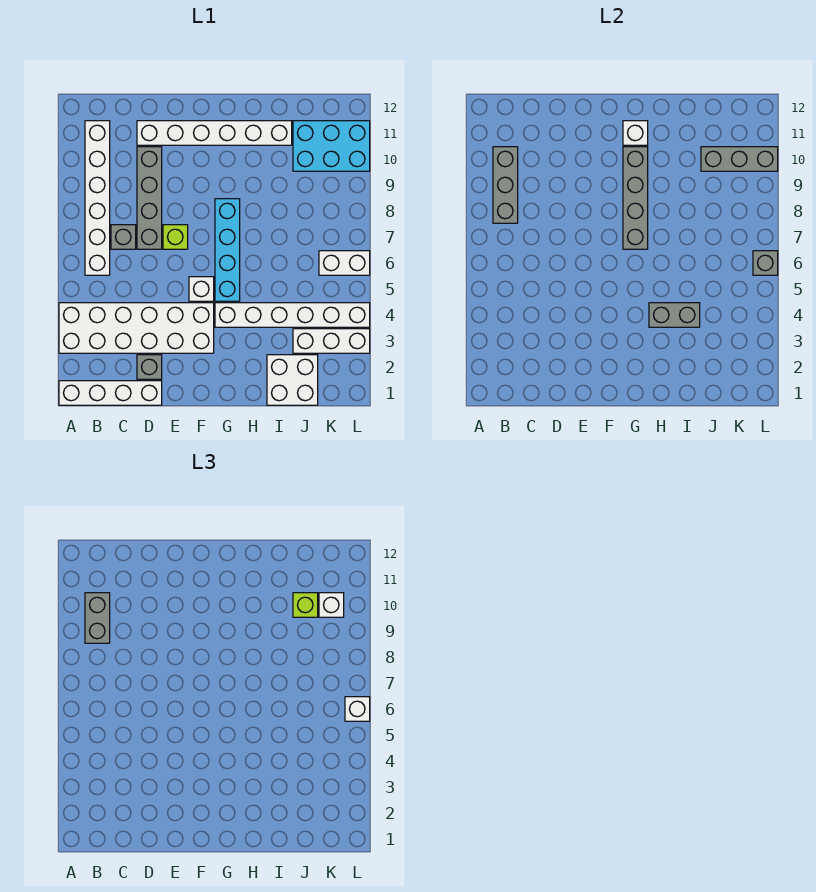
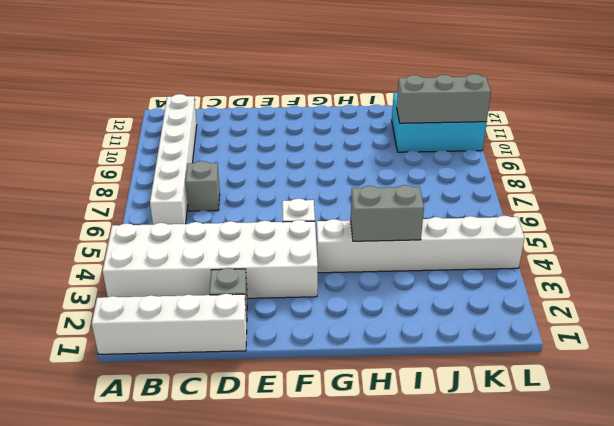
none -> grey 1x4 brick [137,147,162,249]
none -> white 1x6 brick [137,121,292,145]
none -> lime 1x1 brick [163,225,188,249]

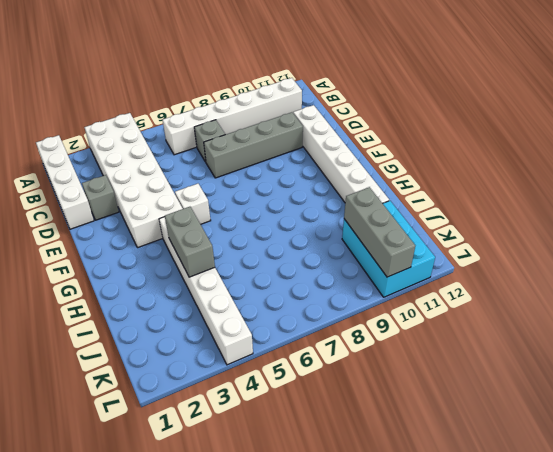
none -> lime 1x1 brick [163,225,188,249]
none -> cyan 1x4 brick [215,199,240,301]
none -> white 2x2 brick [267,355,318,405]

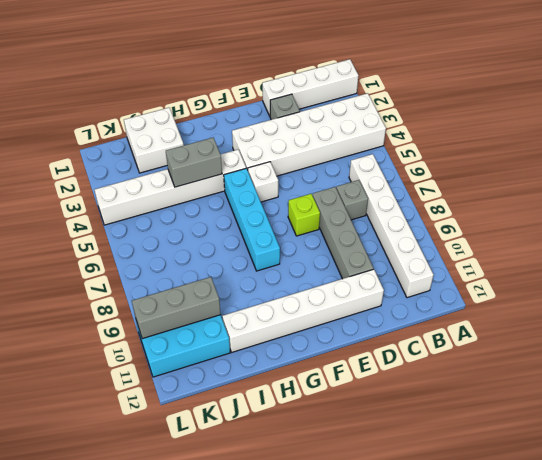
none -> white 1x3 brick [293,329,370,353]
none -> white 1x2 brick [319,251,370,275]
none -> grey 1x3 brick [493,147,518,223]

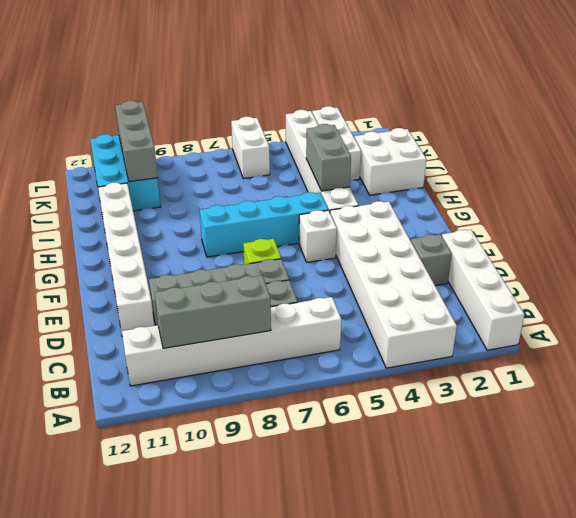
none -> grey 1x4 brick [623,147,648,249]
none -> white 1x1 brick [623,121,648,145]
none -> grey 1x1 brick [753,251,778,275]

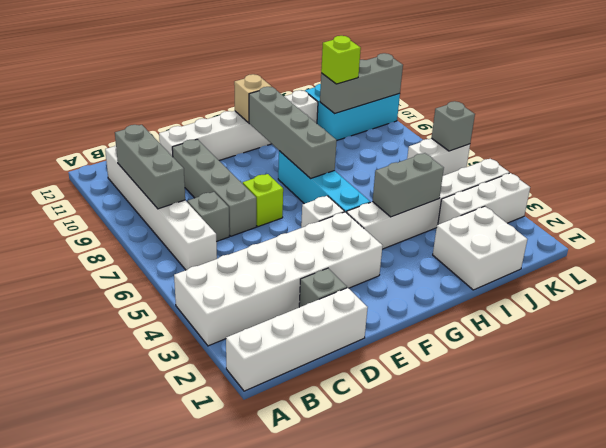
tan 1x1 brick [234,74,271,123] -> white 1x1 brick [623,121,648,145]
none -> grey 1x2 brick [85,593,110,643]
none -> white 1x1 brick [319,593,344,617]
none -> white 1x1 brick [345,697,370,721]

